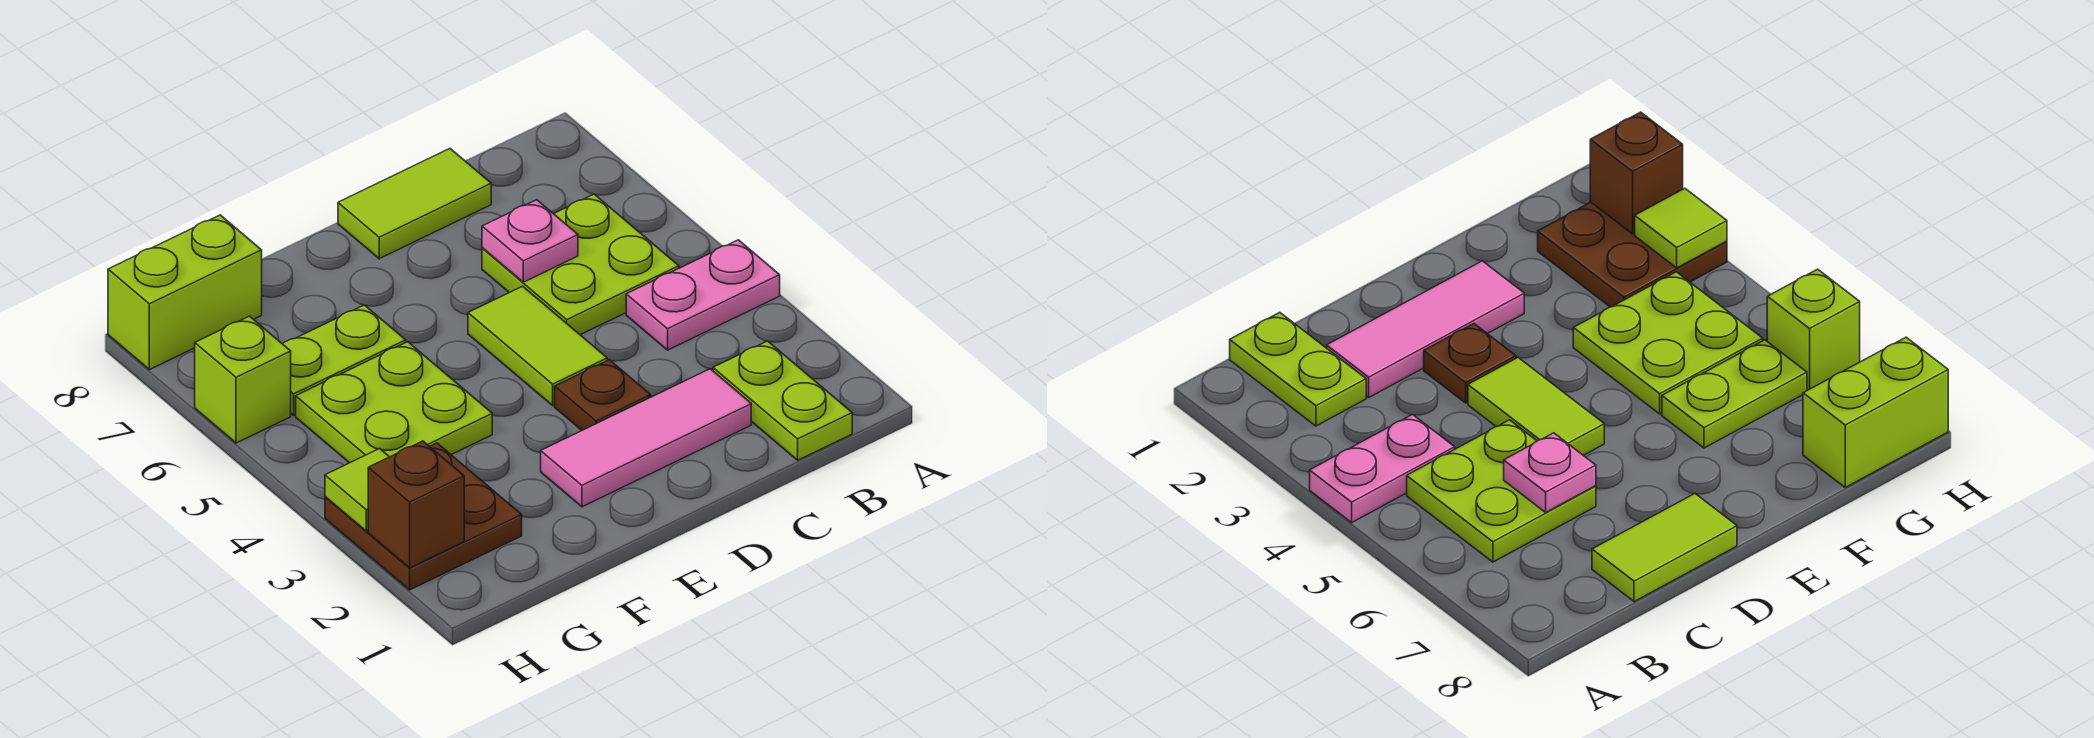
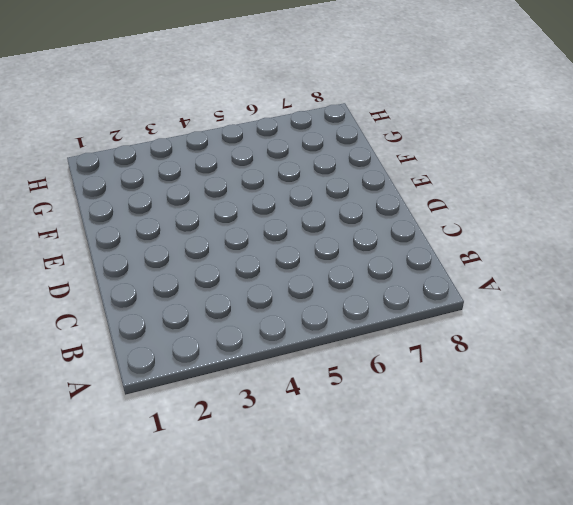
none -> pink 1x2 plate [626,240,780,350]
none -> lime 1x2 plate [713,341,852,460]
none -> lime 2x2 plate [482,194,679,335]

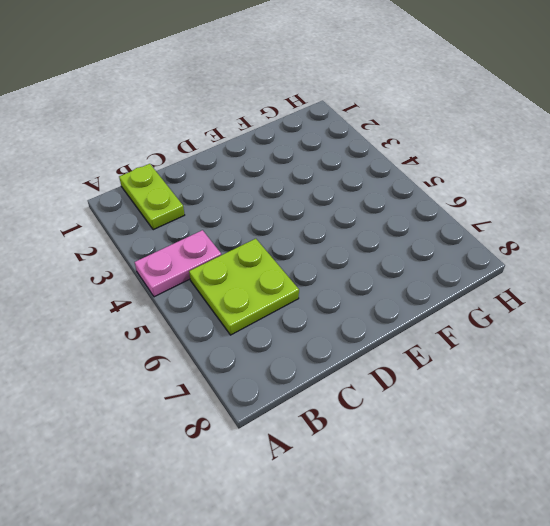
none -> pink 1x3 tile [541,369,751,507]
none -> lime 1x2 tile [338,149,491,259]
none -> brown 1x1 plate [555,360,651,430]

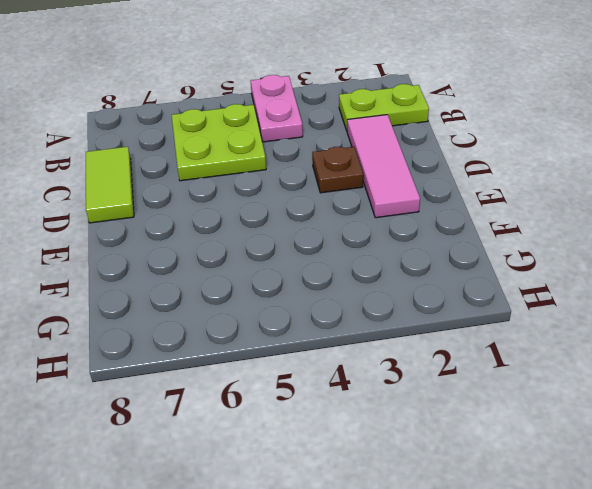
none -> lime 1x2 tile [468,286,607,405]
none -> lime 2x2 plate [296,342,492,463]
none -> lime 1x2 plate [283,305,406,415]

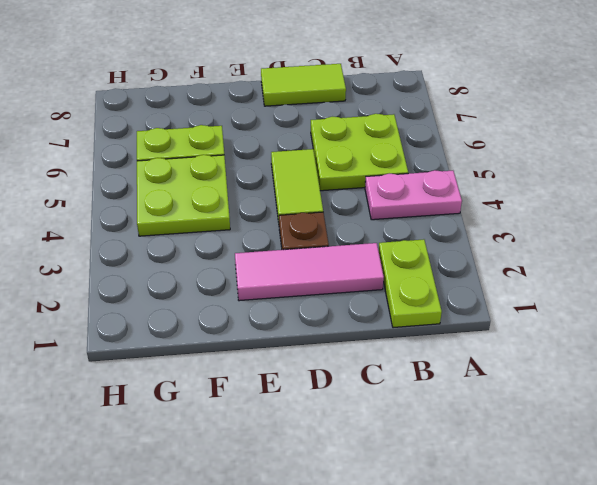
none -> brown 2x2 plate [325,443,522,590]
none -> lime 1x2 brick [108,215,262,370]
none -> lime 1x1 brick [195,316,291,443]

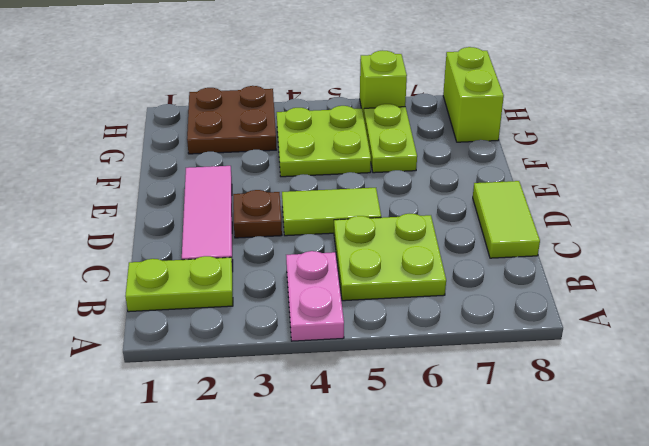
none -> pink 1x1 plate [482,200,578,282]
none -> brown 1x1 brick [368,441,464,568]
none -> lime 1x1 tile [325,449,389,531]

